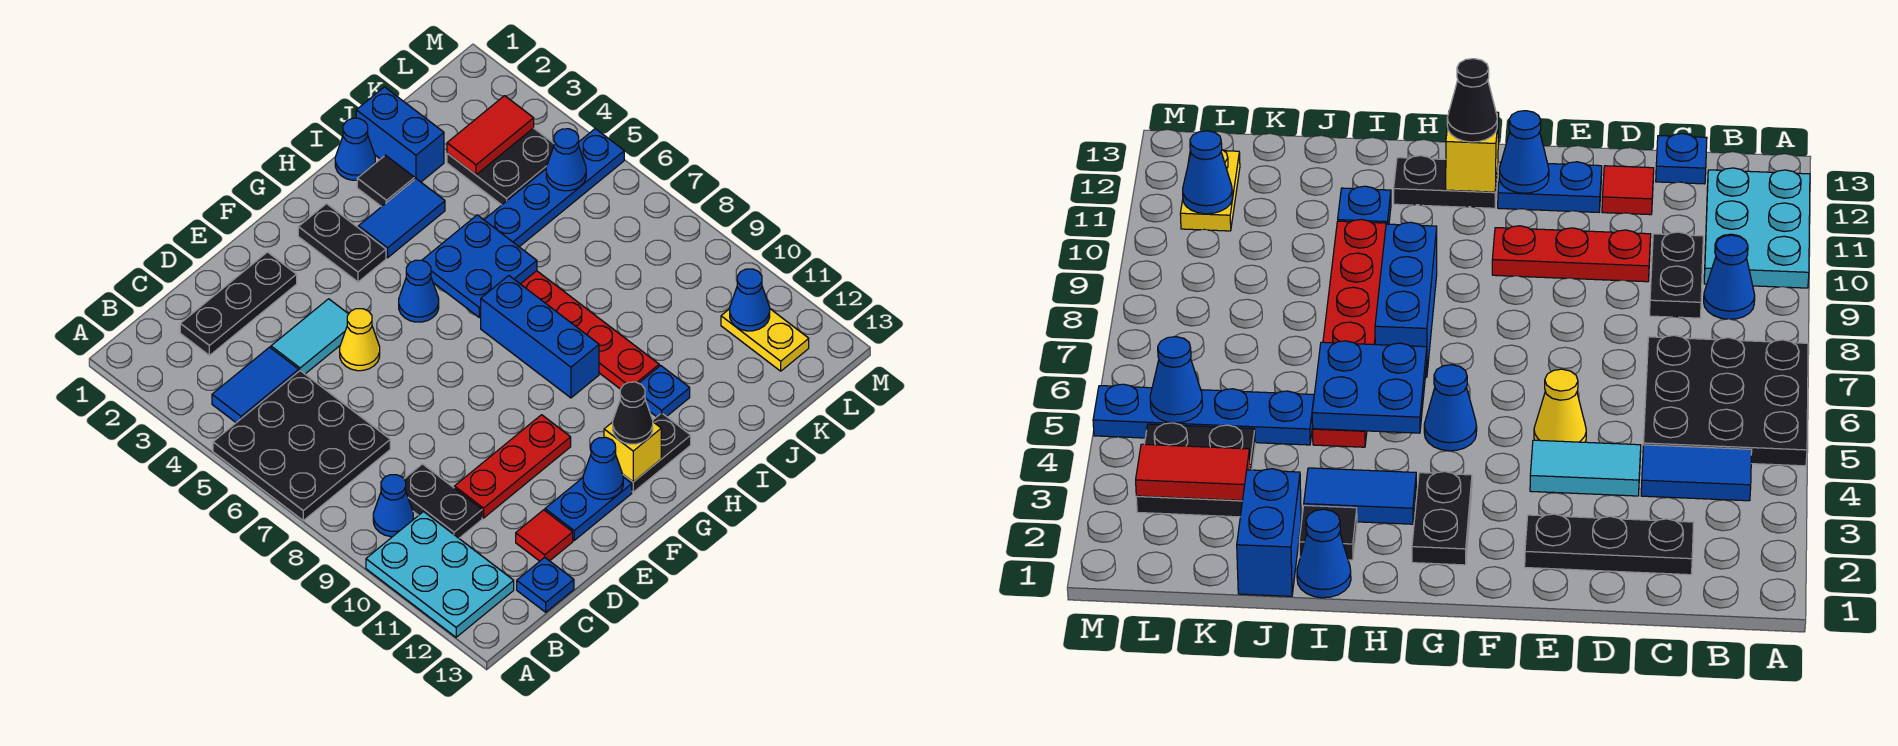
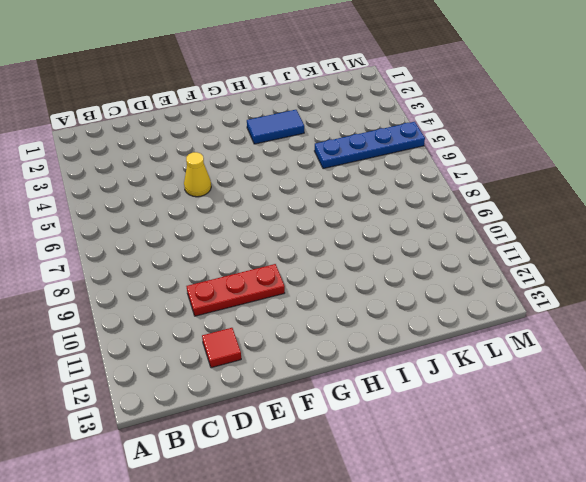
none -> black 3x3 plate [213,371,390,520]
none -> cyan 2x3 plate [366,512,514,637]
none -> blue 1x2 tile [212,347,299,423]
none -> blue 1x1 cone [373,475,413,537]

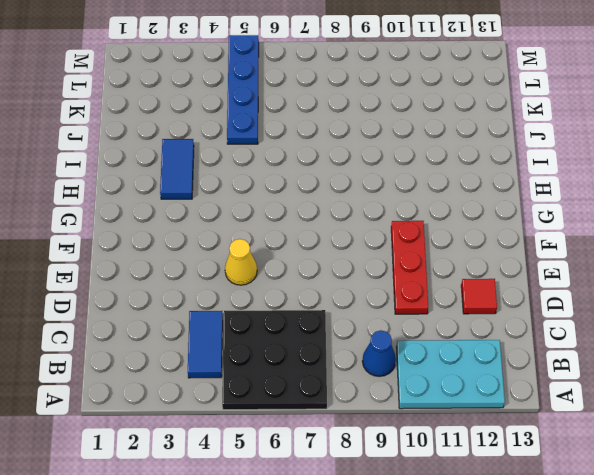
none -> black 1x3 plate [180,252,297,355]
none -> black 1x2 plate [404,464,482,538]
none -> blue 1x1 plate [517,557,574,612]
none -> cyan 1x2 tile [271,299,348,374]

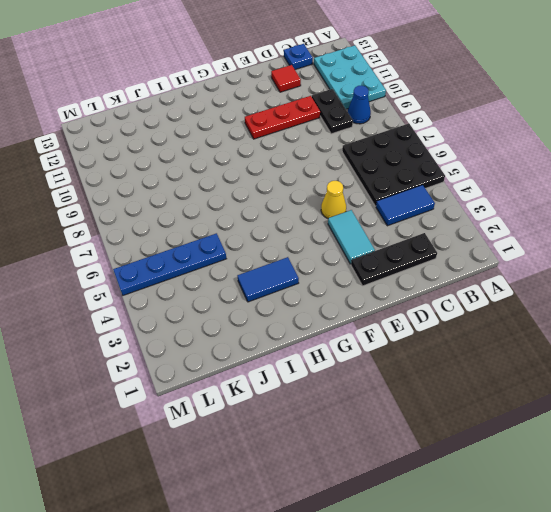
cyan 1x2 tile [328,210,375,264] -> cyan 1x2 tile turned to [271,299,348,374]
none -> blue 1x2 plate [545,477,632,540]
none -> black 1x2 plate [298,204,386,282]
none -> blue 1x1 cone [399,260,439,322]
none -> black 1x2 plate [623,413,691,492]

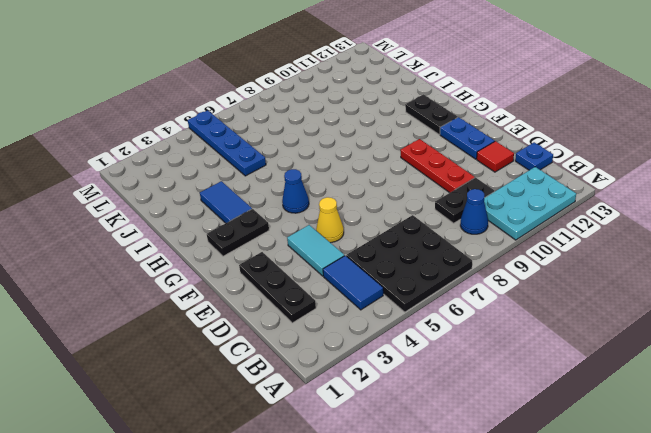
none -> blue 1x3 brick [481,276,599,398]
none -> blue 1x1 cone [335,118,375,180]
none -> black 1x1 tile [357,155,415,207]
none -> red 1x6 plate [521,271,659,389]

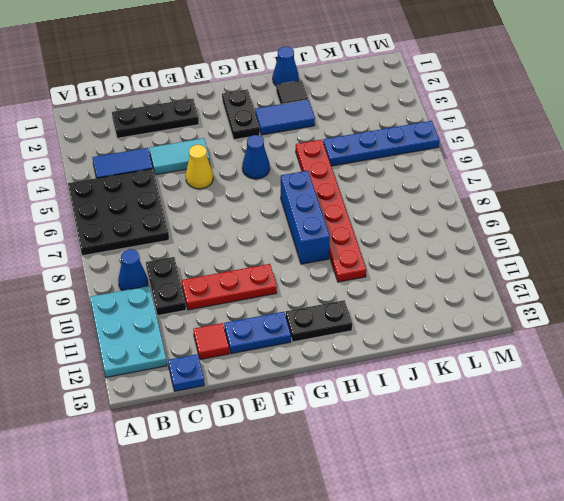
none -> blue 1x1 plate [639,365,690,417]
none -> blue 1x2 brick [356,87,444,182]
none -> black 2x2 plate [447,128,554,205]
none -> yellow 1x2 plate [721,309,809,371]

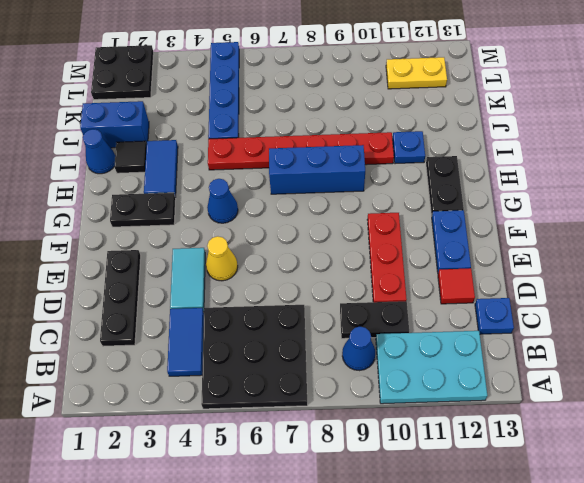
black 2x2 plate [91,45,154,100] -> black 2x2 plate moved to [447,128,554,205]
none -> blue 1x1 cone [583,437,623,499]
none -> yellow 1x1 brick [604,422,661,482]
none -> blue 2x2 plate [423,215,537,317]
none -> red 1x2 tile [447,96,534,175]

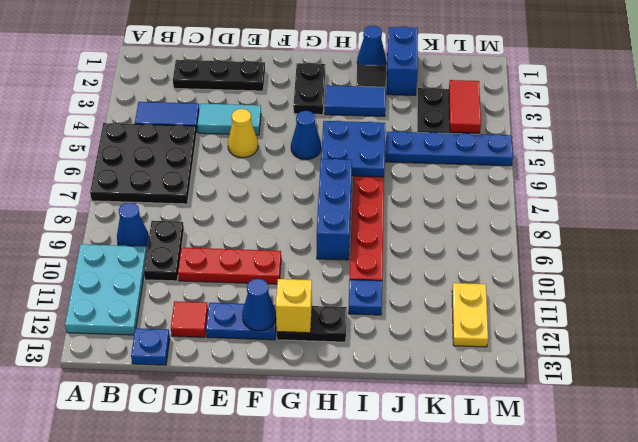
red 1x2 tile [449,80,481,133] -> red 1x2 tile turned to [447,96,534,175]
none -> blue 1x1 cone [546,129,586,191]
none -> blue 1x1 cone [730,269,770,331]
none -> black 1x1 cone [613,382,653,444]

